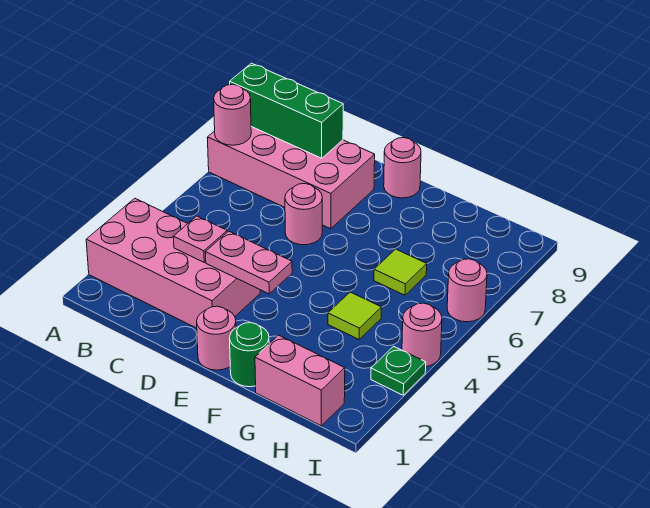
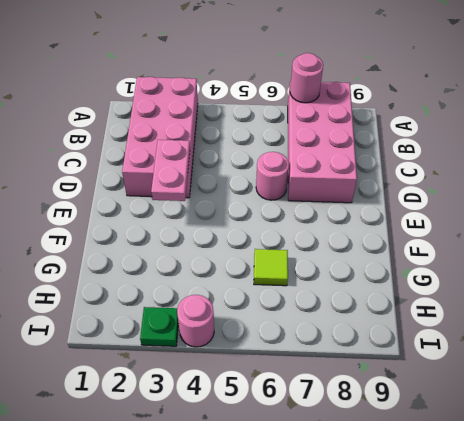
none -> pink 1x1 round brick [197,306,236,370]
none -> pink 1x1 round brick [384,138,421,198]
none -> green 1x1 round brick [230,323,269,387]

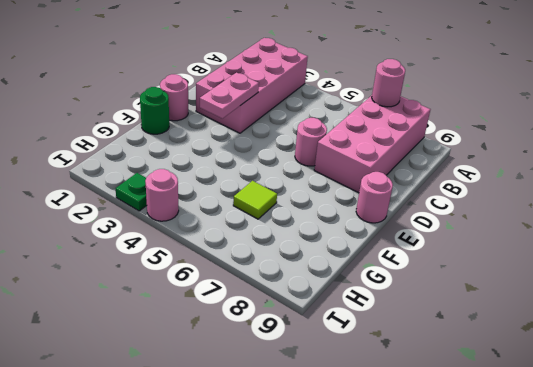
none -> pink 1x2 brick [255,335,345,426]
none -> lime 1x1 tile [328,292,381,339]
none -> pink 1x1 round brick [447,259,487,322]

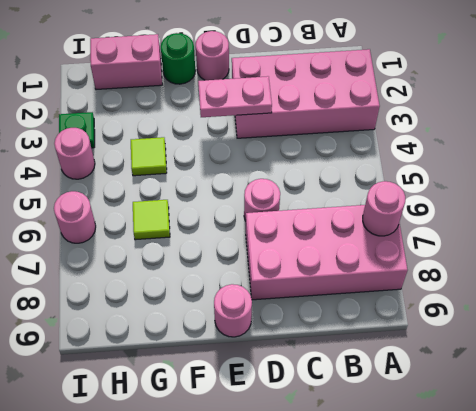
none -> green 1x3 brick [230,63,343,158]
none -> pink 1x1 plate [173,216,227,262]

